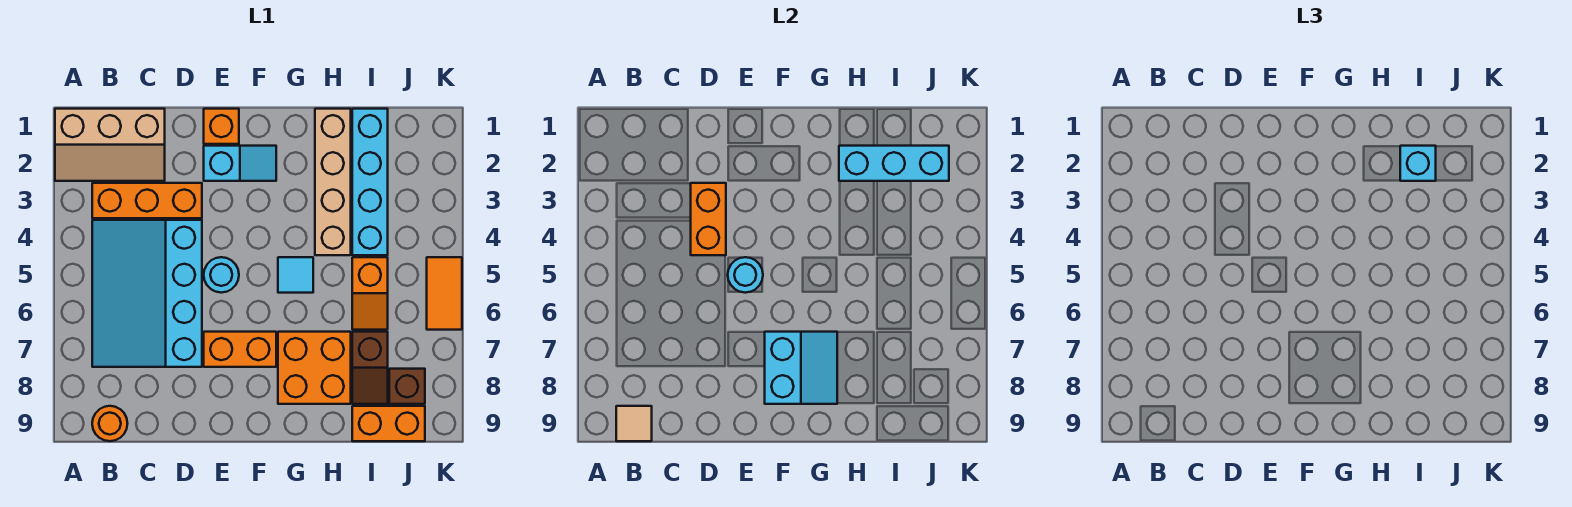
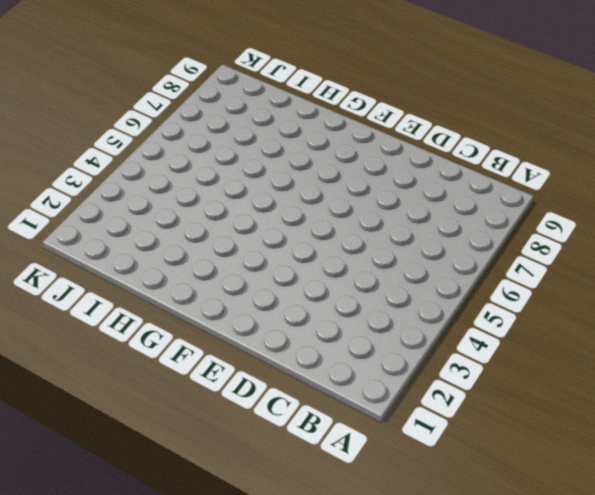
none -> tan 2x3 slope [55,109,165,181]
none -> orange 1x3 brick [92,183,202,218]
none -> cyan 3x4 slope [92,220,202,367]

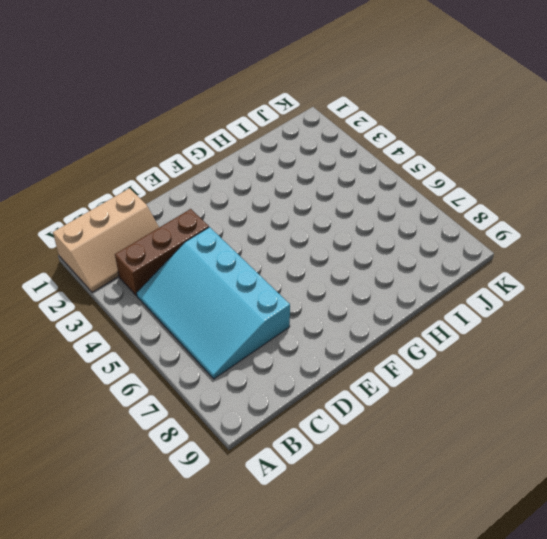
brown 1x3 brick [115,209,209,296] -> orange 1x3 brick [92,183,202,218]
none -> orange 1x1 round brick [92,406,128,441]
none -> orange 1x1 brick [204,109,239,144]
none -> cyan 1x2 slope [204,146,276,181]

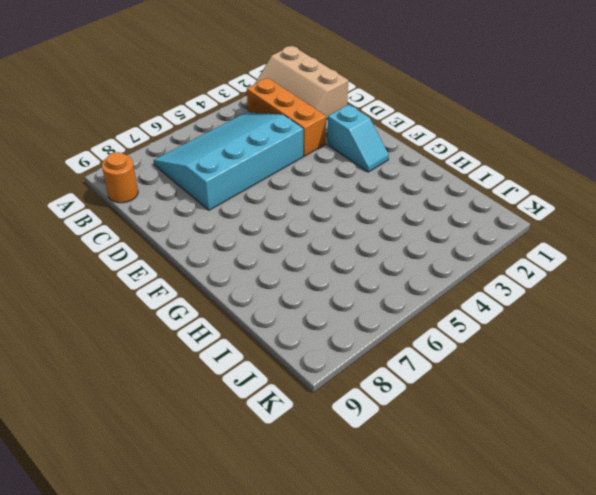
none -> orange 1x1 brick [204,109,239,144]
none -> cyan 1x1 round brick [204,257,239,293]
none -> orange 1x2 brick [204,332,276,367]

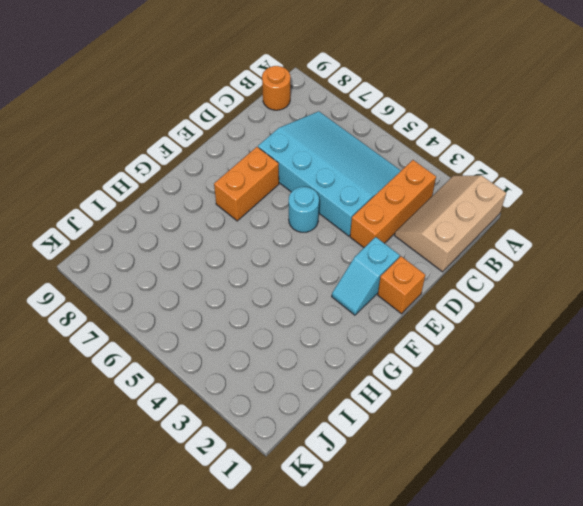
none -> cyan 1x1 tile [278,257,313,293]
none -> orange 2x2 brick [278,332,351,404]
none -> tan 1x4 brick [315,109,351,255]

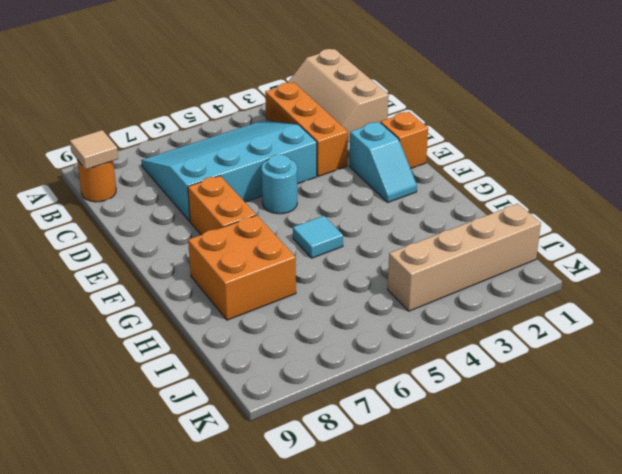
tan 1x4 brick [388,204,541,311] -> tan 1x4 brick moved to [315,109,351,255]
none -> cyan 1x4 brick [352,109,388,255]
none -> orange 1x2 slope [352,257,388,330]
none -> brown 1x2 slope [352,332,388,404]

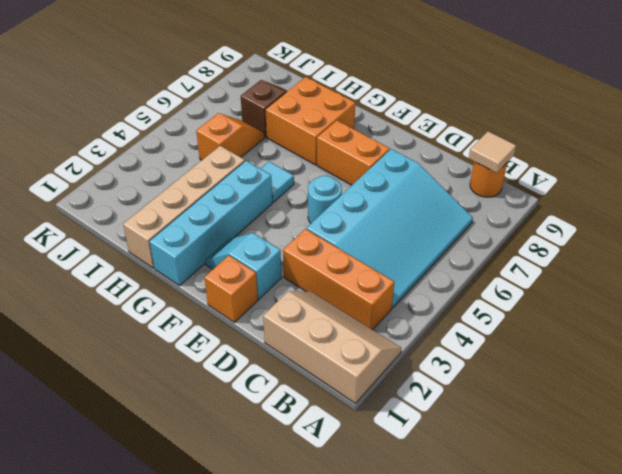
cyan 1x4 brick [149,161,272,286] -> cyan 1x4 brick moved to [352,109,388,255]
none -> orange 1x2 brick [352,406,425,441]
none -> brown 1x1 brick [389,369,425,404]
none -> orange 1x2 tile [427,257,462,330]

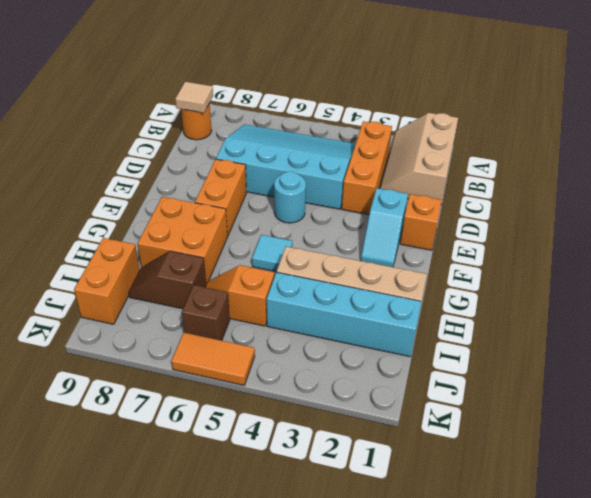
brown 1x1 brick [182,285,230,341] -> brown 1x1 brick moved to [389,369,425,404]
none -> orange 1x2 brick [691,183,726,255]
none -> cyan 1x1 round brick [728,257,763,293]
none -> cyan 2x2 slope [765,332,837,404]

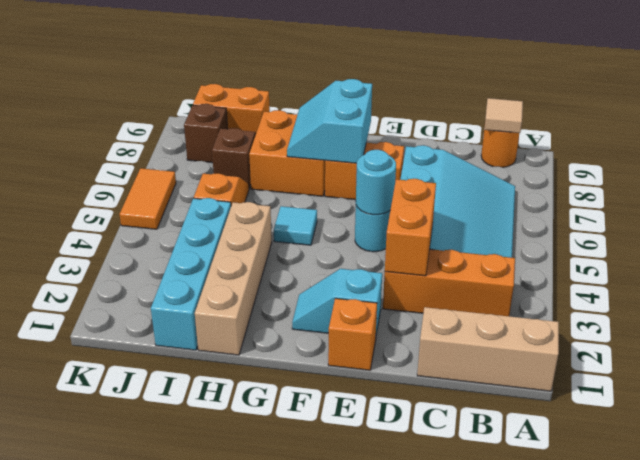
none -> cyan 1x3 brick [839,146,949,181]
none -> cyan 1x1 brick [1400,146,1436,181]

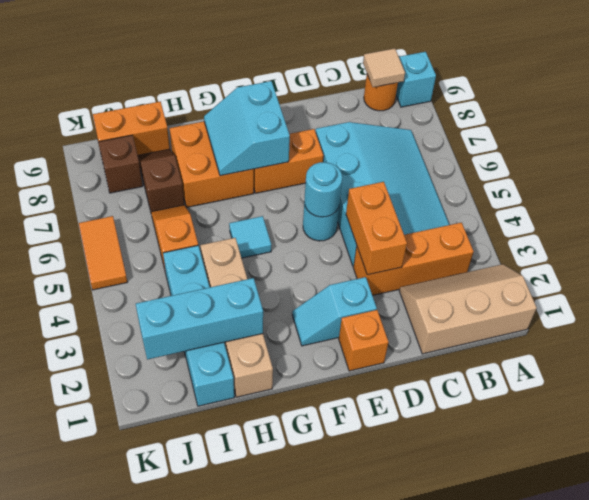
cyan 1x1 brick [396,52,436,107] -> cyan 1x1 brick moved to [1400,146,1436,181]

